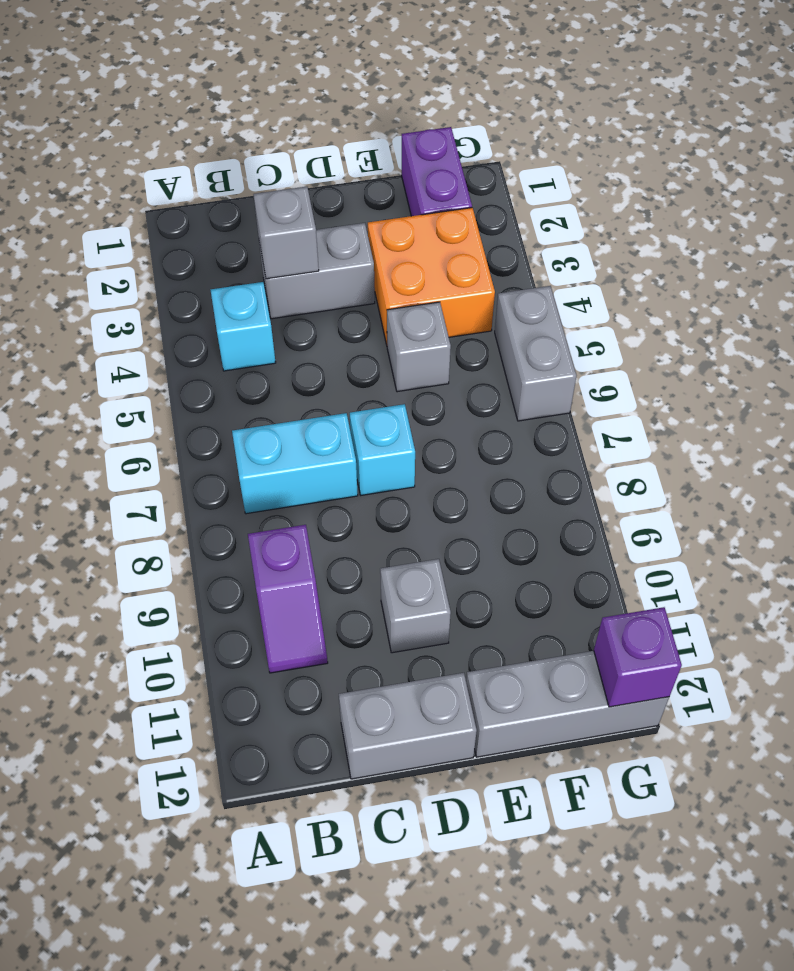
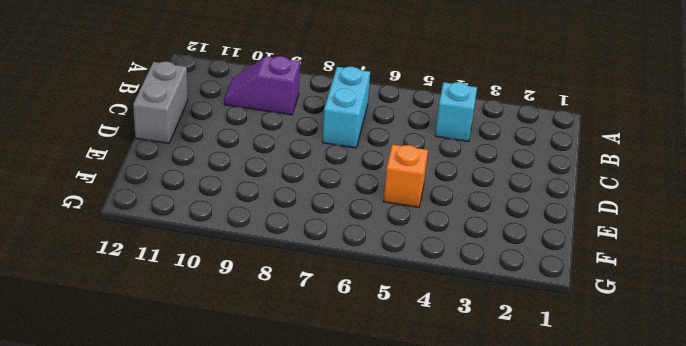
orange 1x1 brick [383,144,428,207] -> grey 1x1 brick [387,302,451,392]
none -> grey 1x2 brick [259,223,375,319]
none -> cyan 1x1 brick [350,404,415,495]
none -> grey 1x1 brick [380,559,451,653]

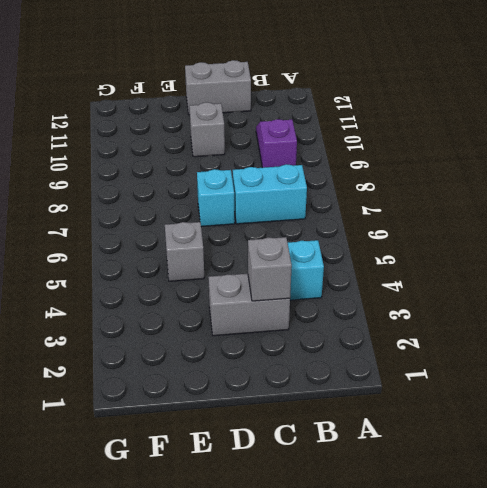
none -> orange 2x2 brick [368,208,495,345]
none -> grey 1x3 brick [466,651,669,757]
none -> purple 1x2 brick [402,127,472,216]

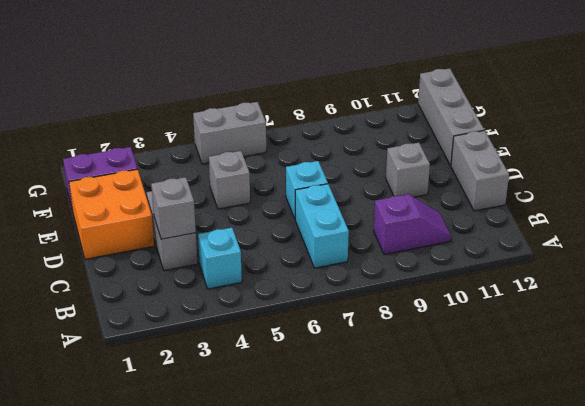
orange 2x2 brick [69,169,154,259] -> orange 2x2 brick moved to [368,208,495,345]
none -> purple 1x1 brick [594,607,682,707]

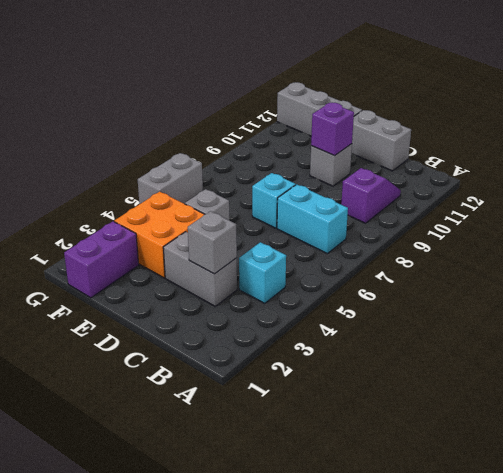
purple 1x1 brick [311,103,354,156] -> purple 1x1 brick moved to [594,607,682,707]

